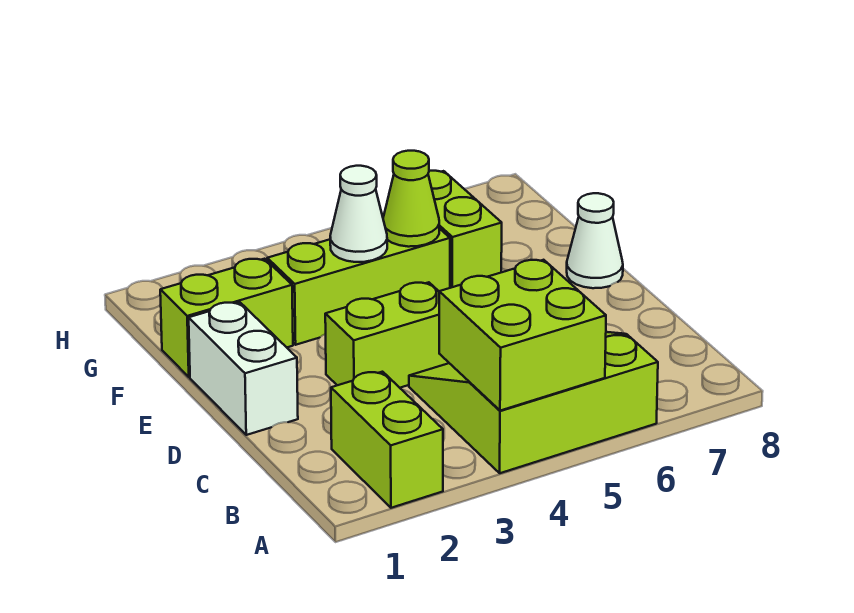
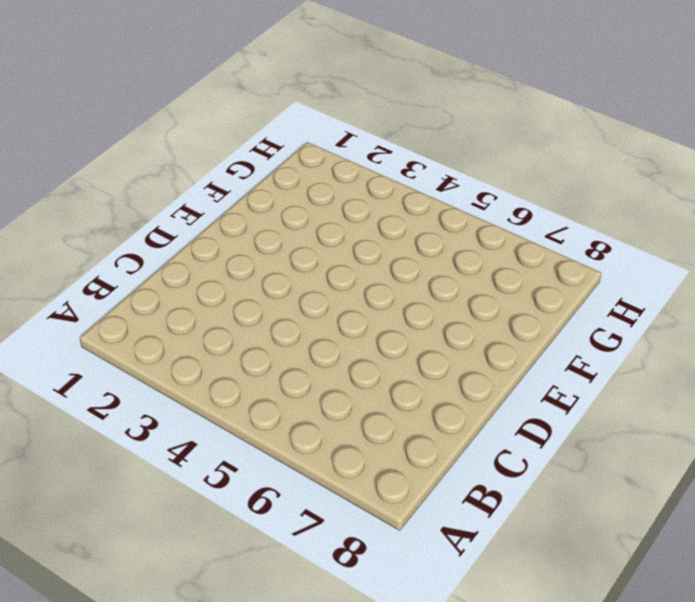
none -> lime 1x2 brick [331,372,443,508]
none -> lime 3x3 slope [409,332,658,473]

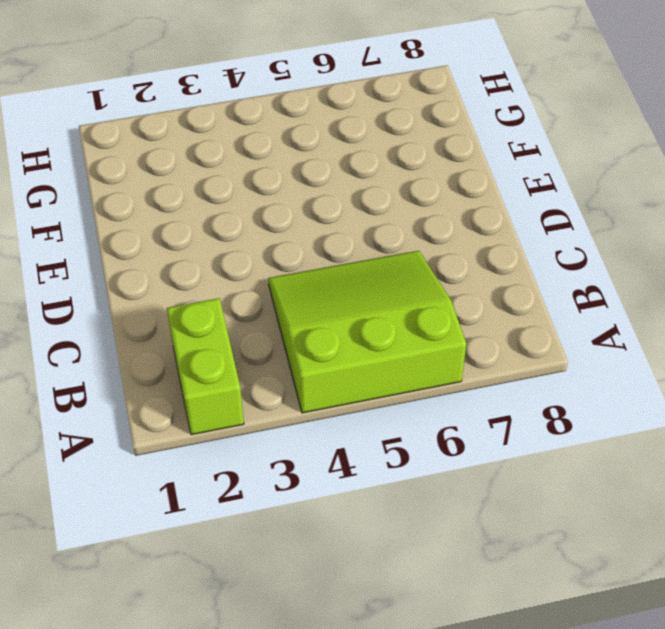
none -> white 1x2 brick [189,302,298,435]
none -> lime 1x2 brick [325,282,449,388]

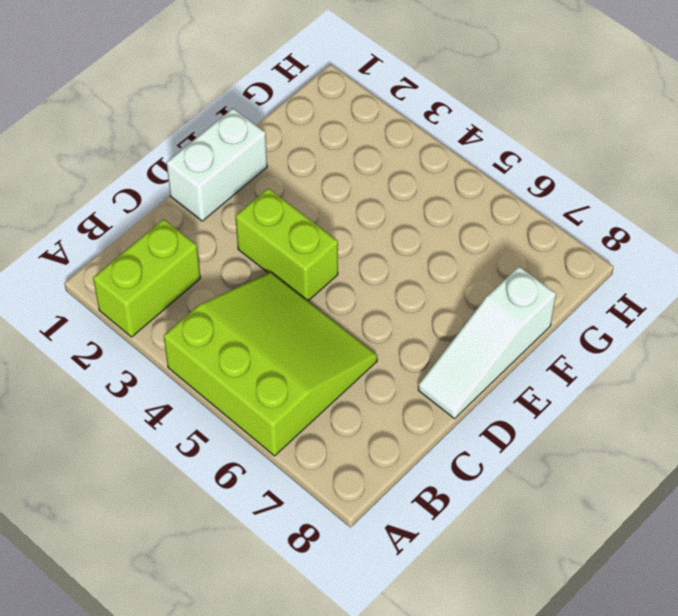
white 1x3 slope [418,267,556,419] -> white 1x1 cone [567,193,623,288]
none -> lime 1x2 brick [160,259,293,377]
none -> lime 1x3 brick [267,228,450,345]

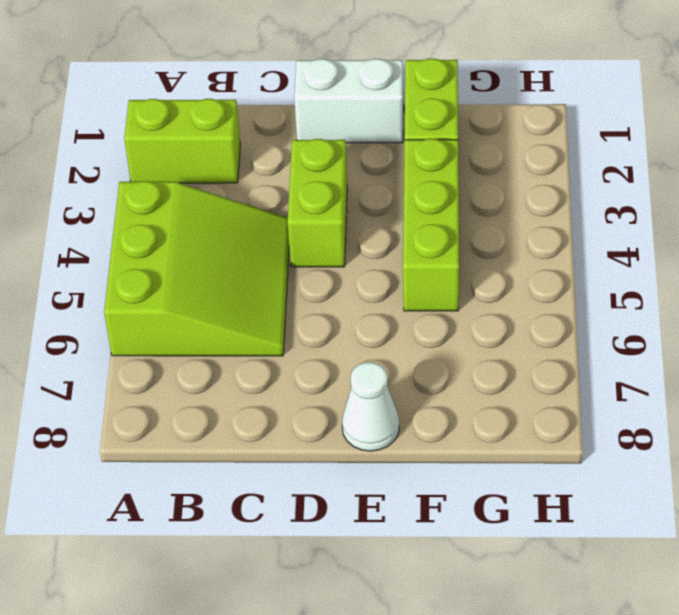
none -> lime 1x2 brick [428,171,502,288]
none -> lime 2x2 brick [439,260,606,411]

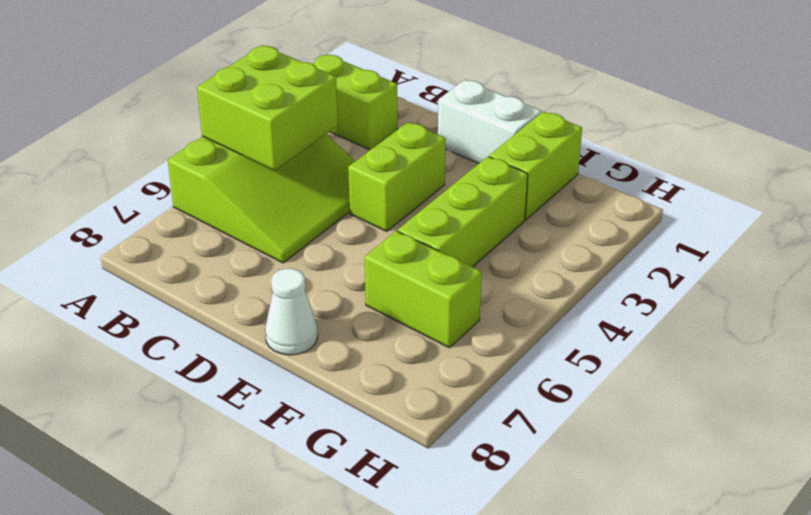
none -> white 1x1 cone [330,166,387,262]
none -> lime 1x1 cone [383,151,439,247]

